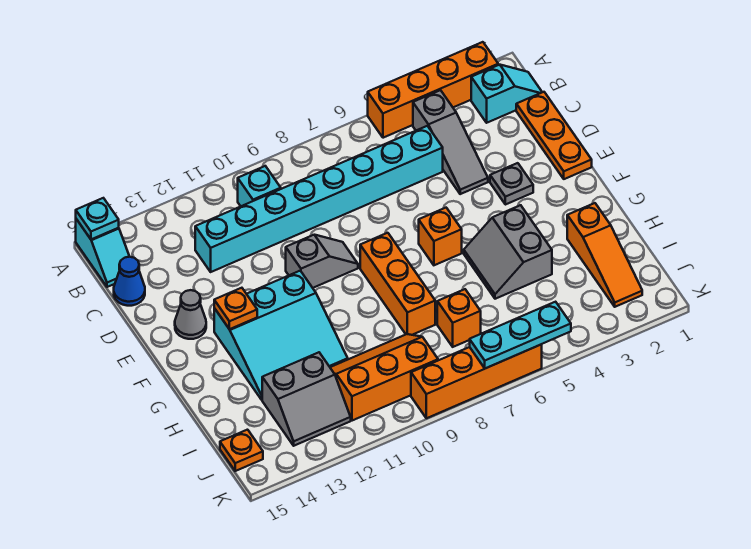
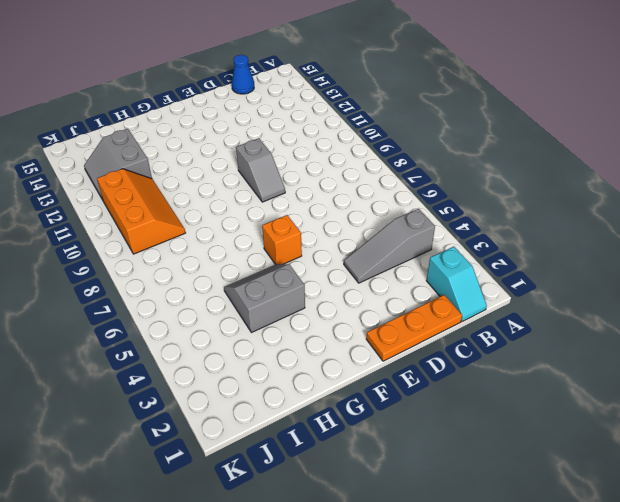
none -> orange 1x4 brick [368,42,498,138]
none -> cyan 1x2 slope [76,219,130,287]
none -> cyan 1x1 brick [238,166,281,206]

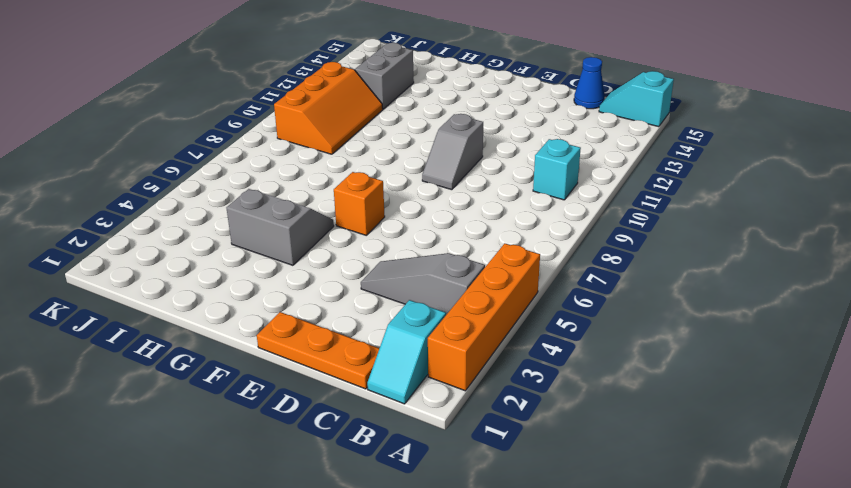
none -> cyan 1x8 brick [195,126,443,272]
none -> grey 1x1 plate [490,163,533,205]
none -> grey 1x1 cone [175,290,206,339]

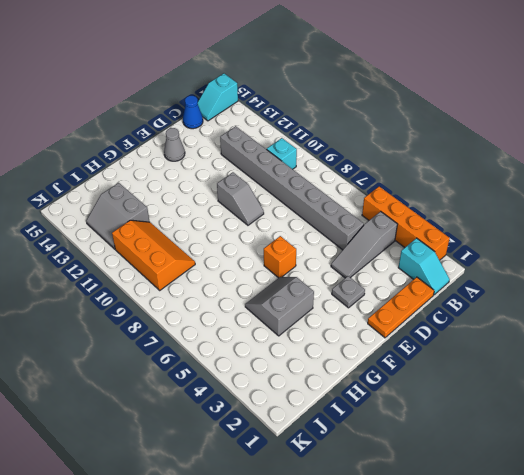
grey 1x8 brick [220,126,364,250] -> cyan 1x8 brick [195,126,443,272]
none -> orange 1x3 brick [360,233,435,335]
none -> cyan 3x3 slope [214,271,348,400]
none -> orange 1x3 slope [567,203,642,307]

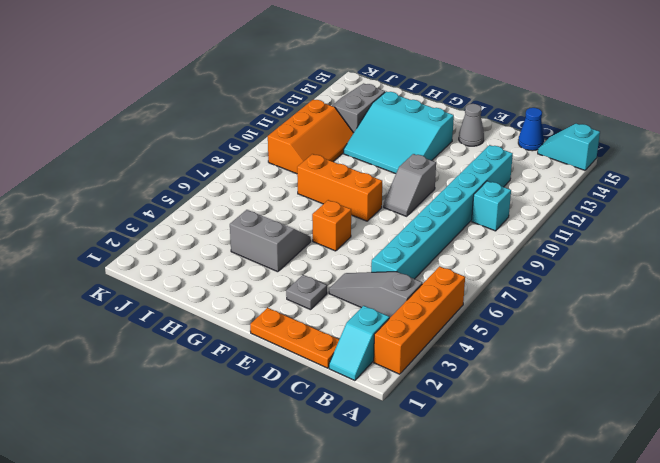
cyan 3x3 slope [344,91,454,174] -> cyan 3x3 slope turned to [214,271,348,400]
none -> orange 1x3 slope [567,203,642,307]
none -> orange 1x1 brick [437,289,481,347]
none -> orange 1x1 plate [220,430,263,471]

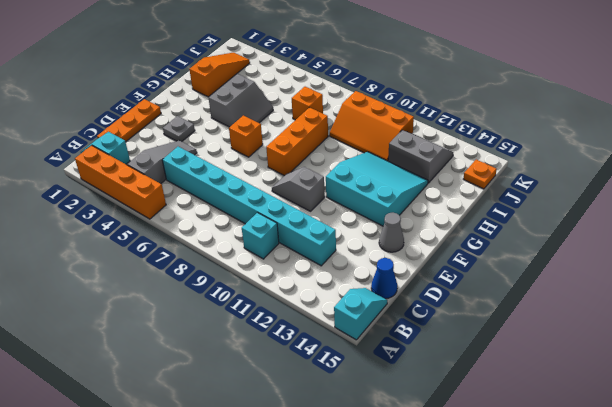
none -> orange 1x4 brick [411,344,542,418]
none -> cyan 1x1 plate [76,198,119,239]
none -> orange 1x1 plate [214,288,257,329]

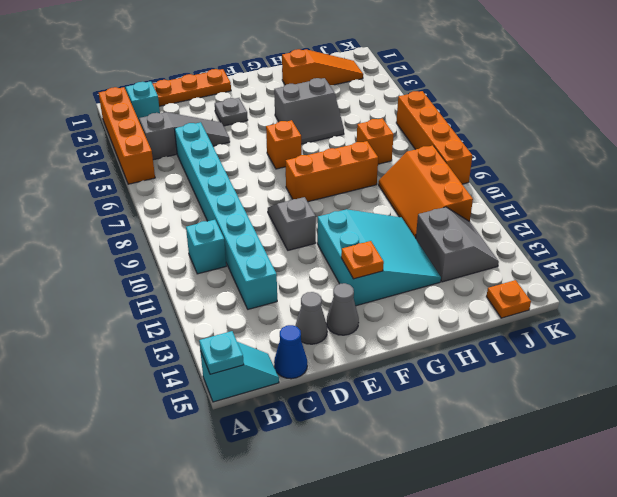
grey 1x1 cone [295,292,327,344] -> none
none -> cyan 1x3 plate [470,302,571,368]

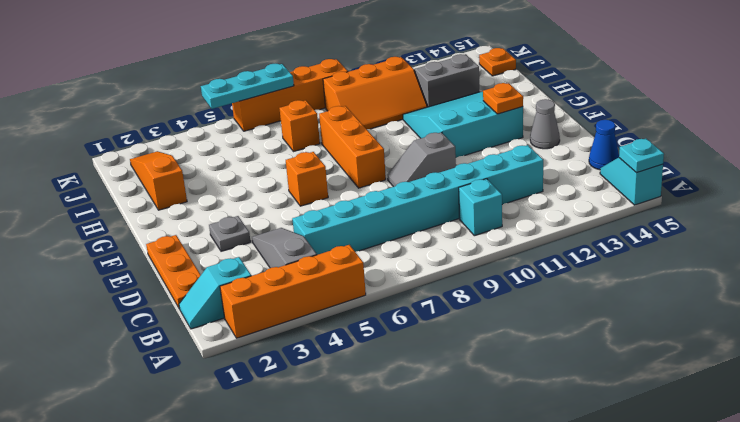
none -> grey 2x2 slope [464,205,552,299]

